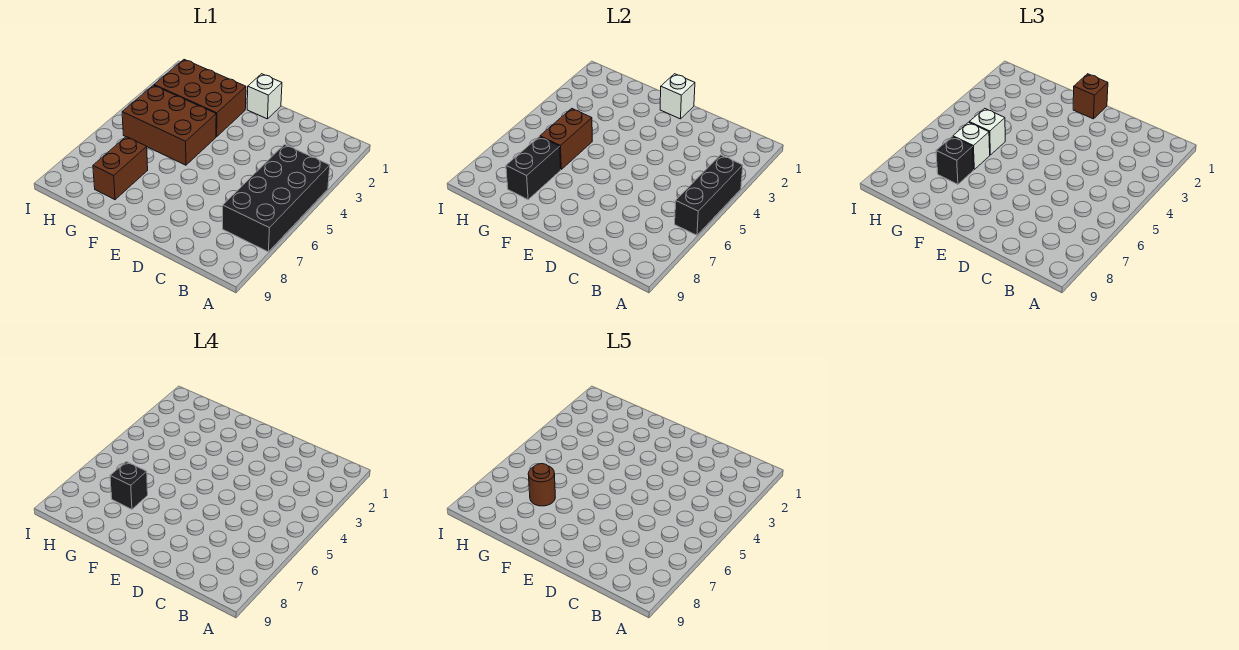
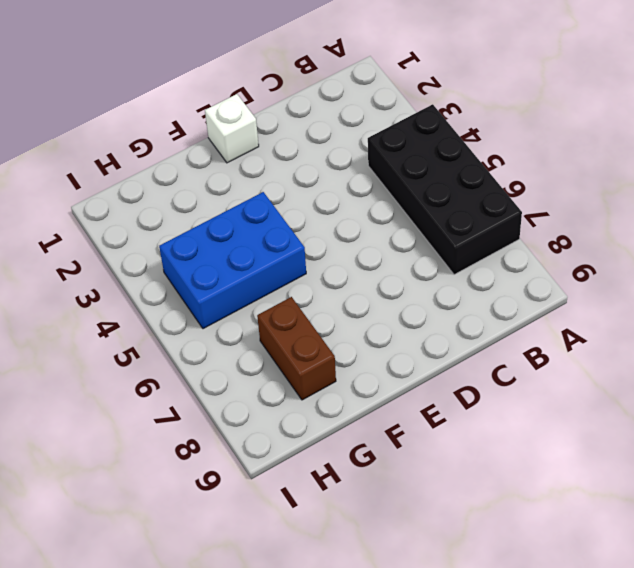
blue 2x3 brick [159,192,306,329] -> brown 2x3 brick [122,85,216,165]
none -> brown 2x3 brick [154,60,246,137]
none -> black 1x3 brick [675,155,743,235]
none -> white 1x1 brick [660,74,695,119]

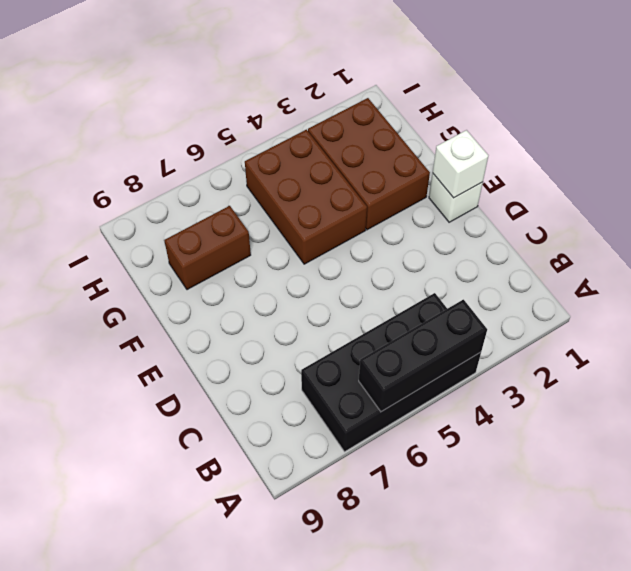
none -> brown 1x2 brick [540,108,592,169]
none -> black 1x2 brick [506,137,561,200]
none -> brown 1x1 brick [1073,74,1108,119]

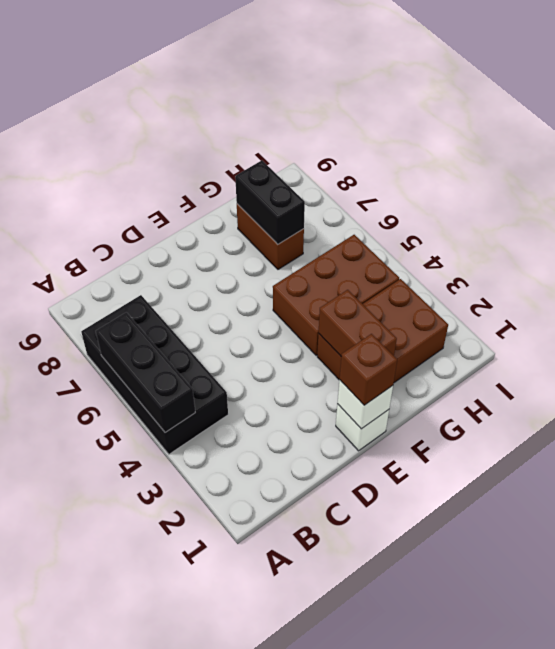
brown 1x2 brick [319,290,397,356] -> brown 1x2 brick moved to [540,108,592,169]
none -> white 1x1 brick [969,108,1005,155]
none -> white 1x1 brick [953,122,990,169]
none -> black 1x1 brick [936,137,974,184]

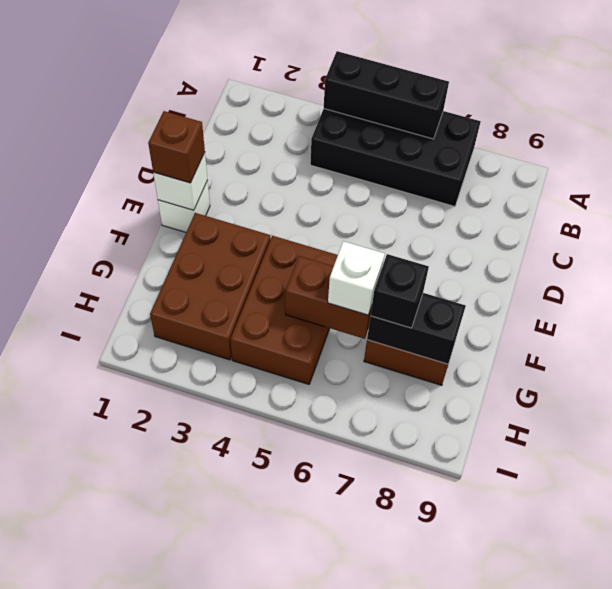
none -> white 1x1 brick [969,108,1005,155]
none -> black 1x1 brick [110,462,148,509]
none -> brown 1x1 round brick [528,464,555,506]

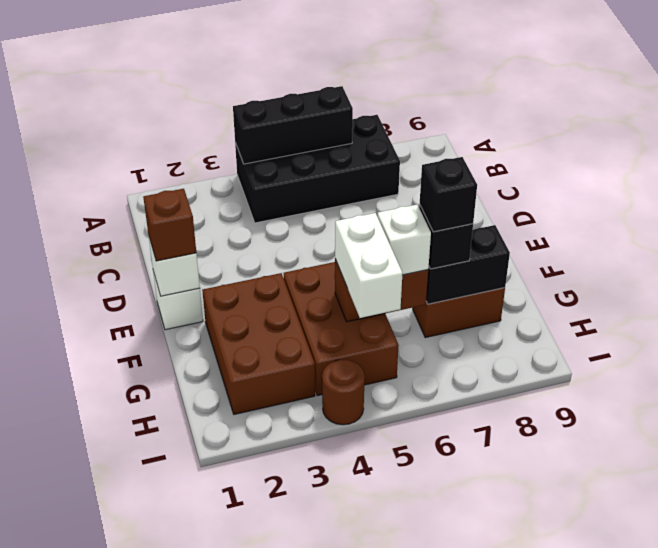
white 1x2 brick [335,213,403,318] -> white 1x1 brick [969,108,1005,155]
brown 1x1 round brick [322,360,365,425] -> brown 1x1 round brick moved to [528,464,555,506]

